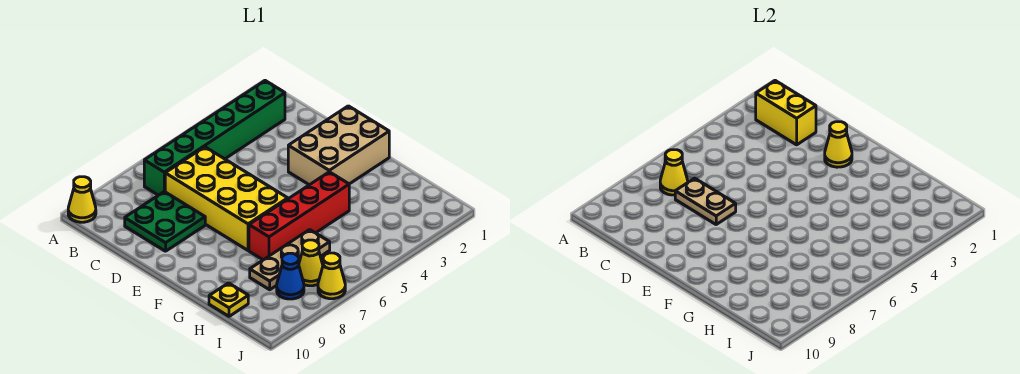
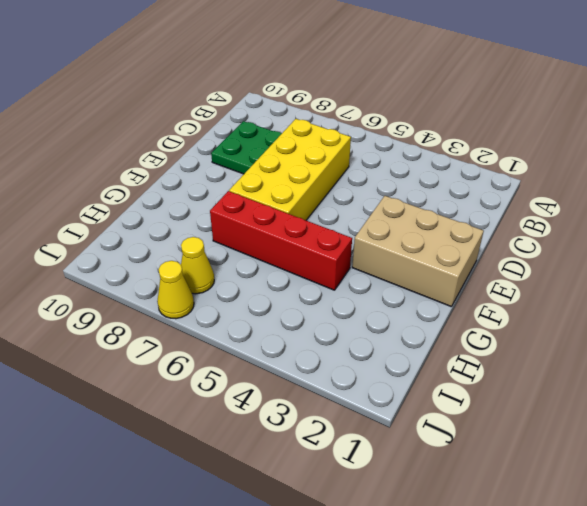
none -> yellow 1x1 cone [68,177,96,222]
none -> green 1x6 brick [144,81,285,195]
none -> tan 1x3 plate [250,230,330,290]

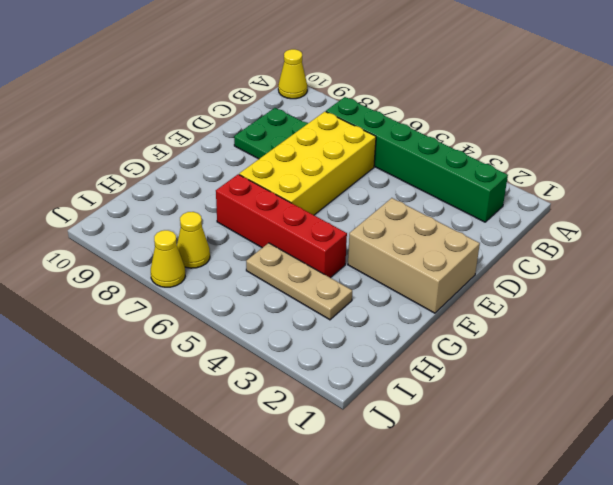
tan 1x3 plate [246,243,352,320] -> tan 1x3 plate moved to [250,230,330,290]
none -> yellow 1x1 plate [209,283,248,316]
none -> blue 1x1 cone [277,253,304,299]
none -> yellow 1x2 brick [756,81,816,145]

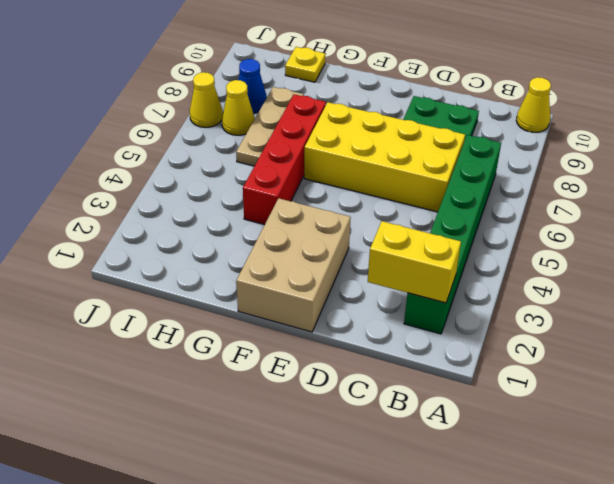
none -> yellow 1x1 cone [660,150,688,195]
none -> tan 1x2 plate [675,178,736,224]
none -> yellow 1x1 cone [825,122,852,167]

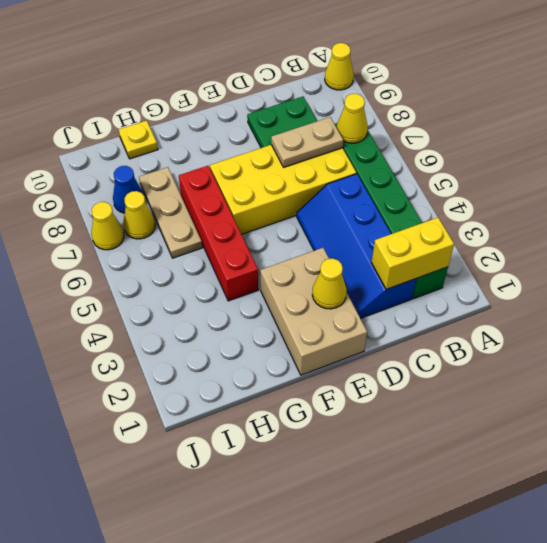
blue 2x4 slope [297,174,416,318] -> none

